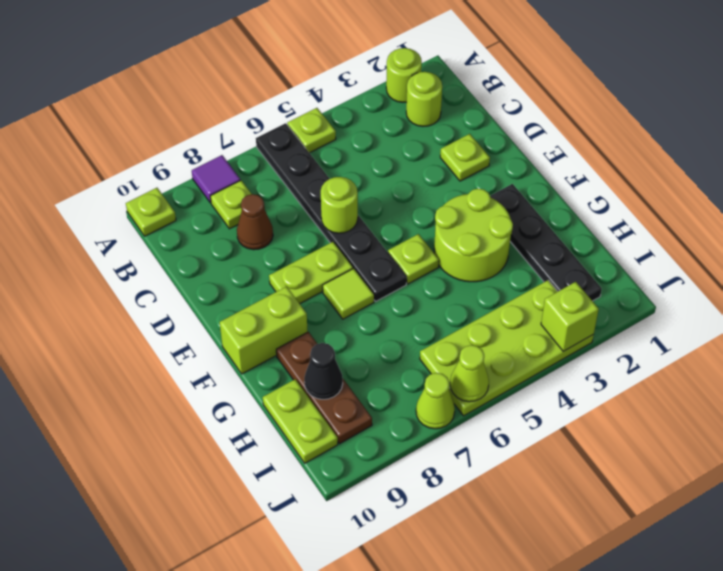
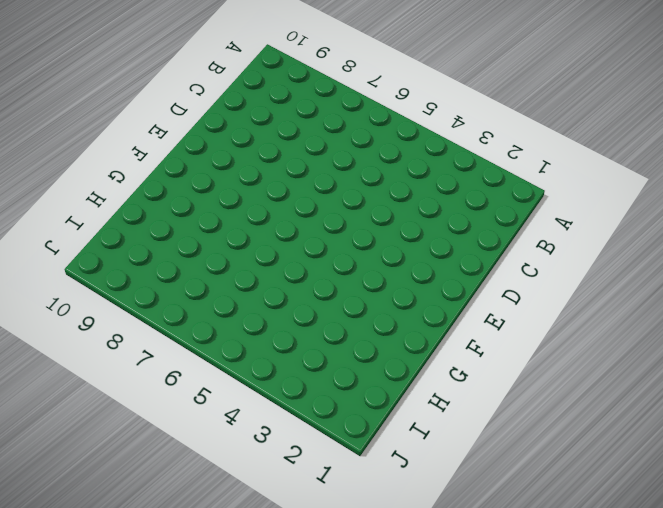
none -> lime 1x1 round brick [386,48,422,102]
none -> lime 1x1 plate [287,108,336,153]
none -> black 1x6 plate [256,123,407,301]

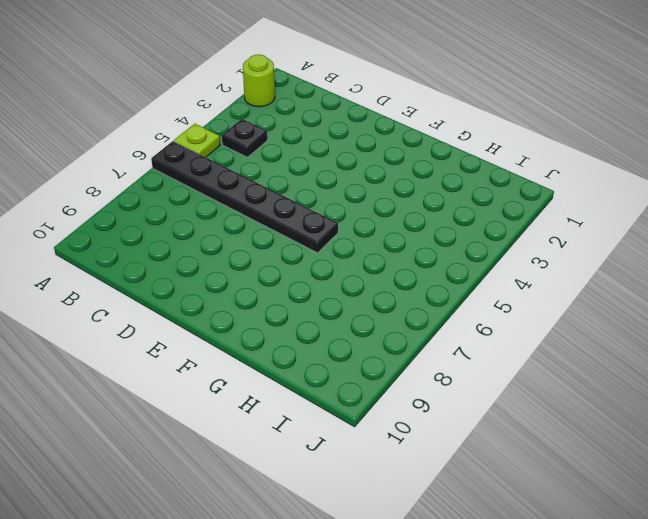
black 1x1 plate [222,119,267,157] -> none
none -> purple 1x1 tile [192,155,240,203]
none -> lime 1x1 plate [126,188,176,236]
none -> lime 1x1 round brick [406,72,442,126]

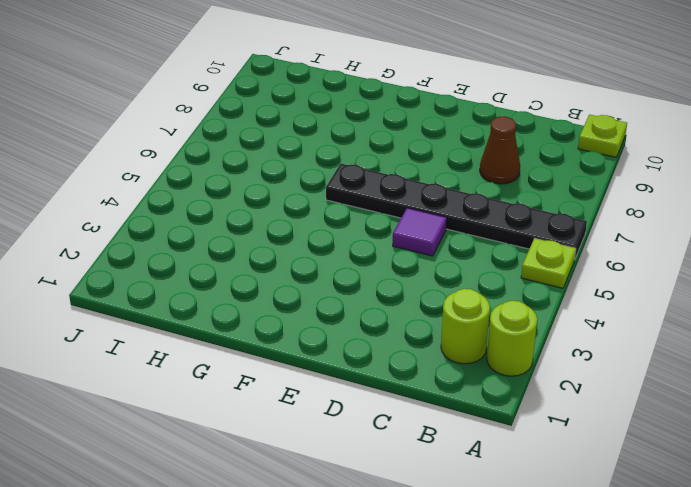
purple 1x1 tile [393,208,447,256] -> purple 1x1 tile moved to [192,155,240,203]
none -> lime 1x1 plate [210,180,251,229]
none -> lime 1x1 plate [440,134,490,181]
none -> lime 1x2 plate [269,242,353,304]

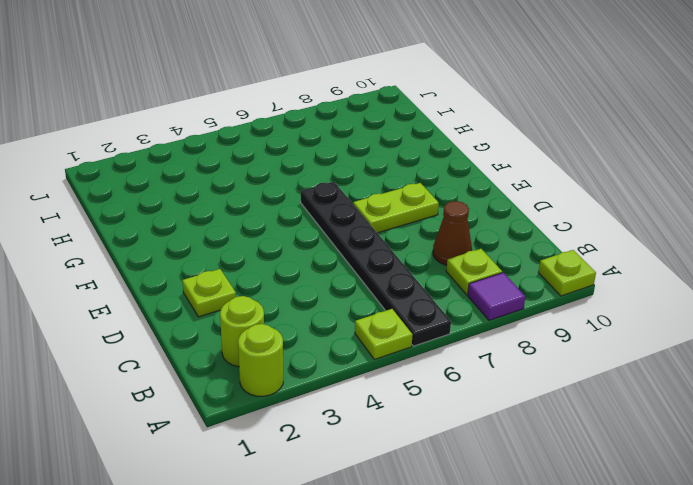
none -> black 1x4 plate [490,184,602,301]
none -> lime 2x2 round brick [434,189,513,282]
none -> lime 1x1 plate [388,234,439,284]

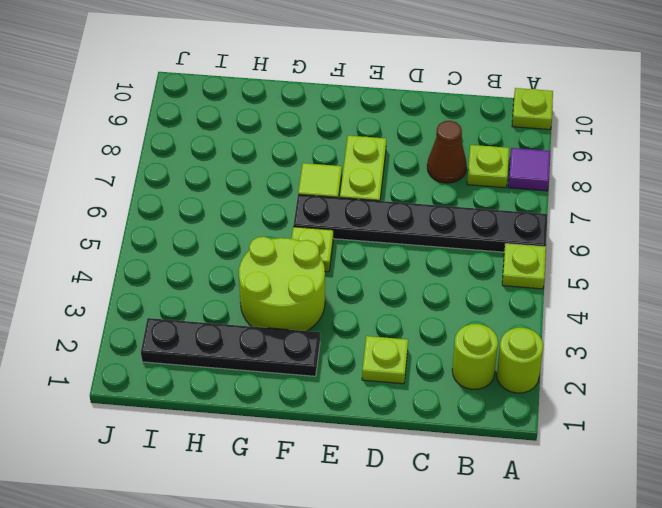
none -> lime 1x2 brick [220,286,308,374]
none -> brown 1x3 plate [276,332,372,444]
none -> lime 1x2 plate [263,379,338,463]

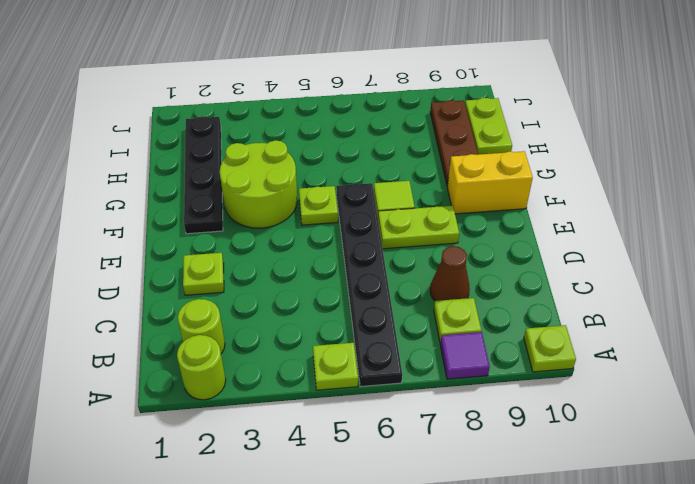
yellow 1x2 brick [447,151,533,214] -> lime 1x2 brick [220,286,308,374]
none -> lime 2x4 plate [420,280,594,416]
none -> lime 1x1 cone [416,373,455,429]
none -> lime 1x1 round brick [321,177,358,233]

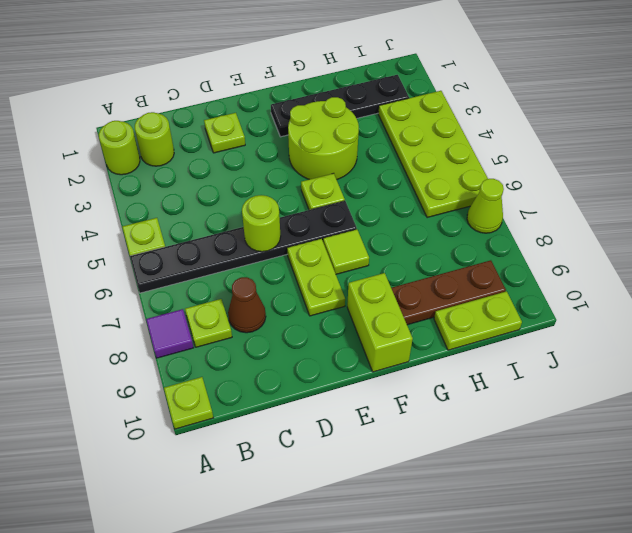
none -> black 1x1 cone [304,343,343,399]
none -> lime 1x1 brick [541,282,599,351]
none -> lime 1x1 cone [450,345,489,402]

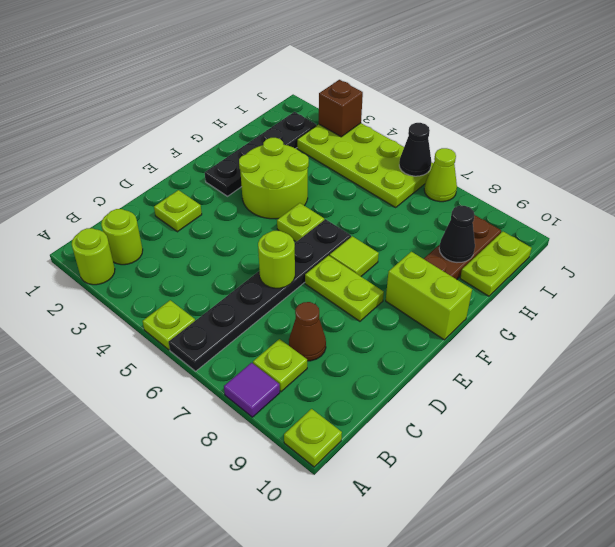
brown 1x1 brick [319,80,363,137] -> lime 1x1 brick [541,282,599,351]
black 1x1 cone [399,123,431,176] -> lime 1x1 cone [450,345,489,402]

